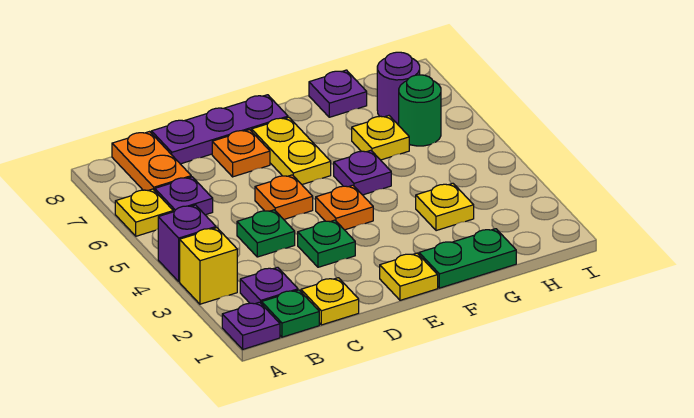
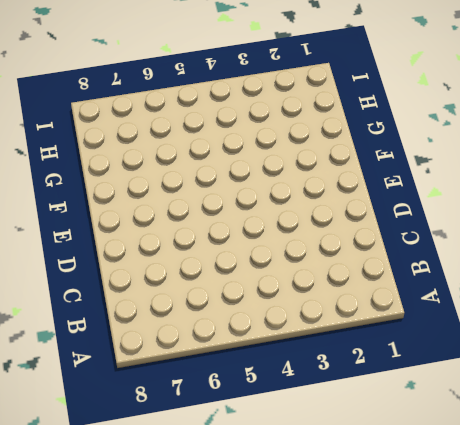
none -> purple 1x1 plate [222,302,280,349]
none -> yellow 1x1 brick [180,228,237,304]
none -> purple 1x1 brick [158,205,216,281]

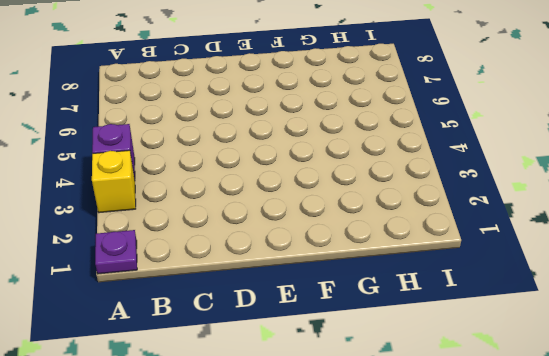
none -> yellow 1x1 plate [115,189,173,236]
none -> green 1x1 plate [262,290,319,337]
none -> purple 1x1 plate [240,267,298,304]

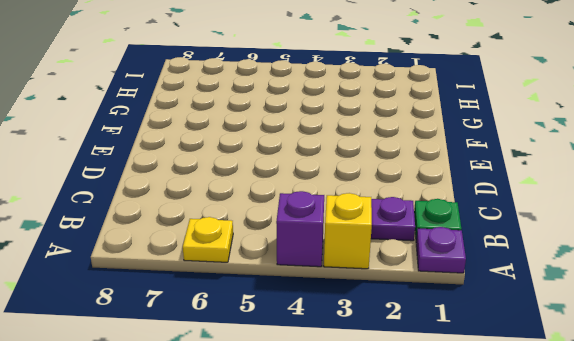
none -> purple 1x1 plate [155,177,213,215]
none -> orange 1x2 plate [112,132,191,191]
none -> yellow 1x1 plate [301,278,359,325]

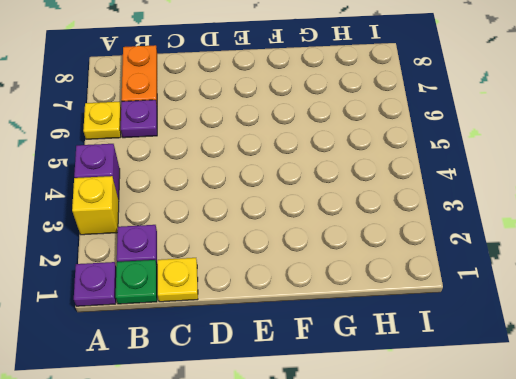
none -> green 1x1 plate [237,210,295,257]
none -> purple 1x3 plate [151,95,288,164]
none -> green 1x1 plate [298,220,355,267]

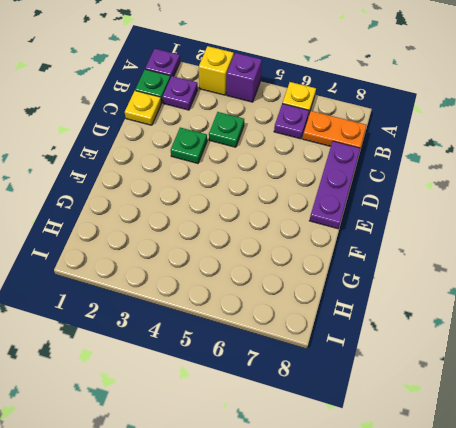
none -> orange 1x1 plate [255,175,313,219]
none -> orange 1x1 plate [212,130,270,177]
none -> yellow 1x1 plate [380,253,438,300]

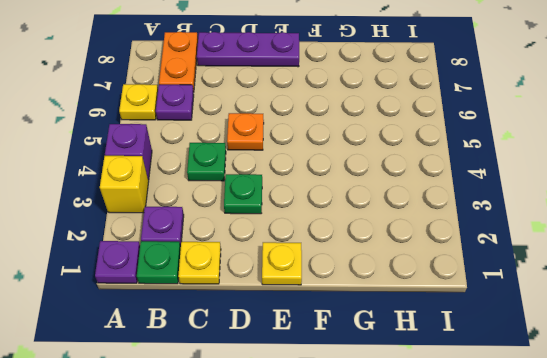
none -> orange 1x1 plate [212,130,270,177]
none -> orange 1x1 plate [316,185,373,230]
none -> yellow 1x2 plate [252,117,331,184]

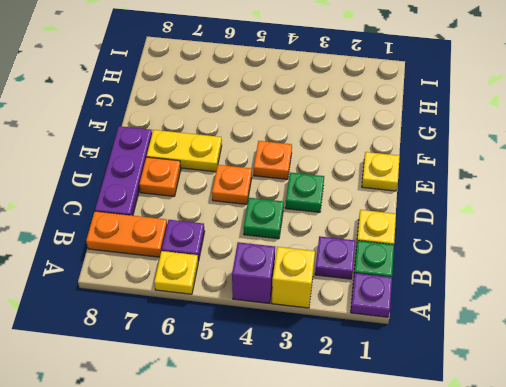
none -> green 1x2 plate [419,229,516,288]
none -> purple 1x1 plate [334,150,391,195]
none -> yellow 1x1 plate [416,183,474,231]

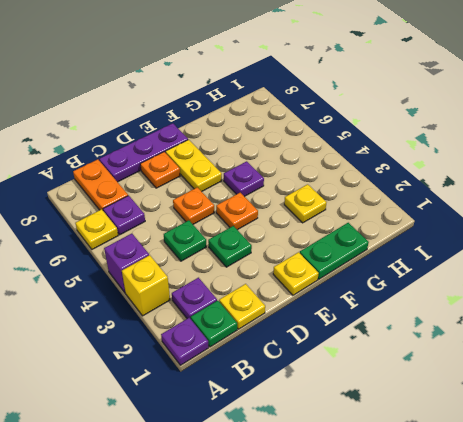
none -> yellow 1x1 plate [352,116,409,160]
none -> purple 1x1 plate [309,70,367,117]
none -> green 1x1 round brick [399,75,441,146]

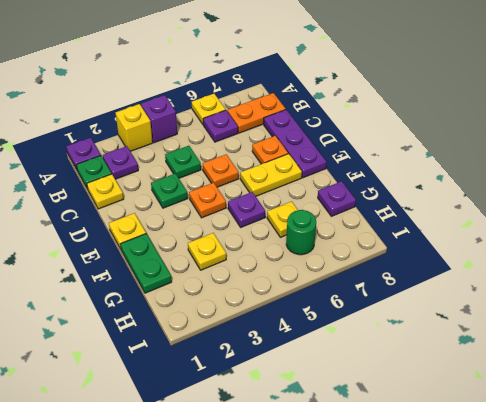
none -> purple 1x1 round brick [377,52,420,123]

